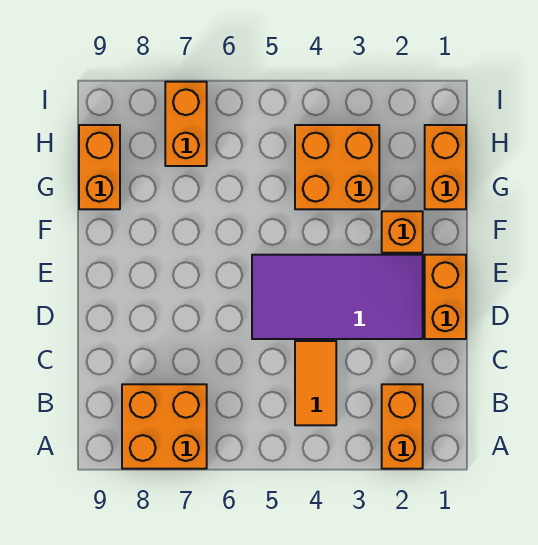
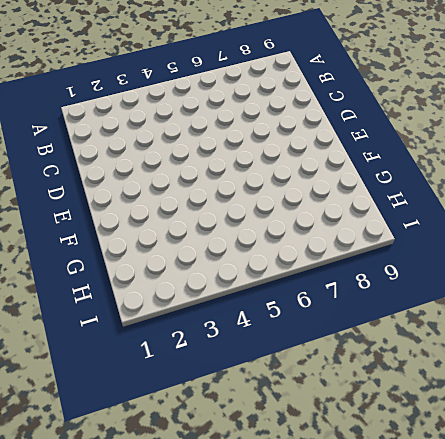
none -> orange 1x2 brick [382,384,423,469]
none -> orange 2x2 brick [122,384,207,469]

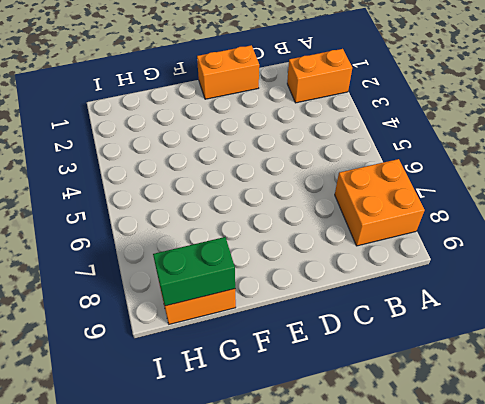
green 1x2 brick [153,237,235,306] -> none
none -> orange 1x2 tile [295,341,336,425]
none -> purple 2x4 tile [252,255,423,339]

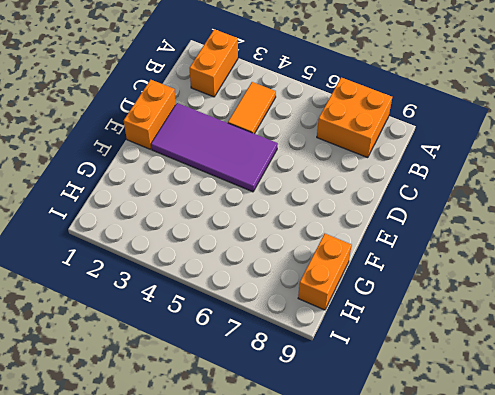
none -> orange 1x1 brick [382,211,423,253]
none -> orange 1x2 brick [425,125,466,209]

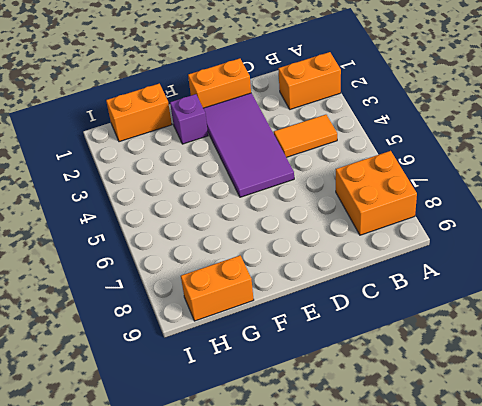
purple 1x1 brick [170,94,208,144] -> orange 1x1 brick [382,211,423,253]
none -> orange 2x2 brick [295,125,379,209]
none -> orange 1x2 brick [165,82,207,166]

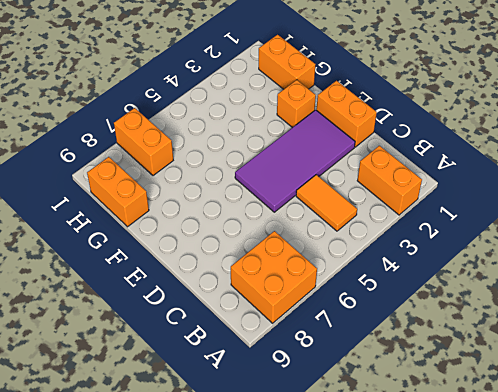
none -> orange 2x2 brick [295,125,379,209]

